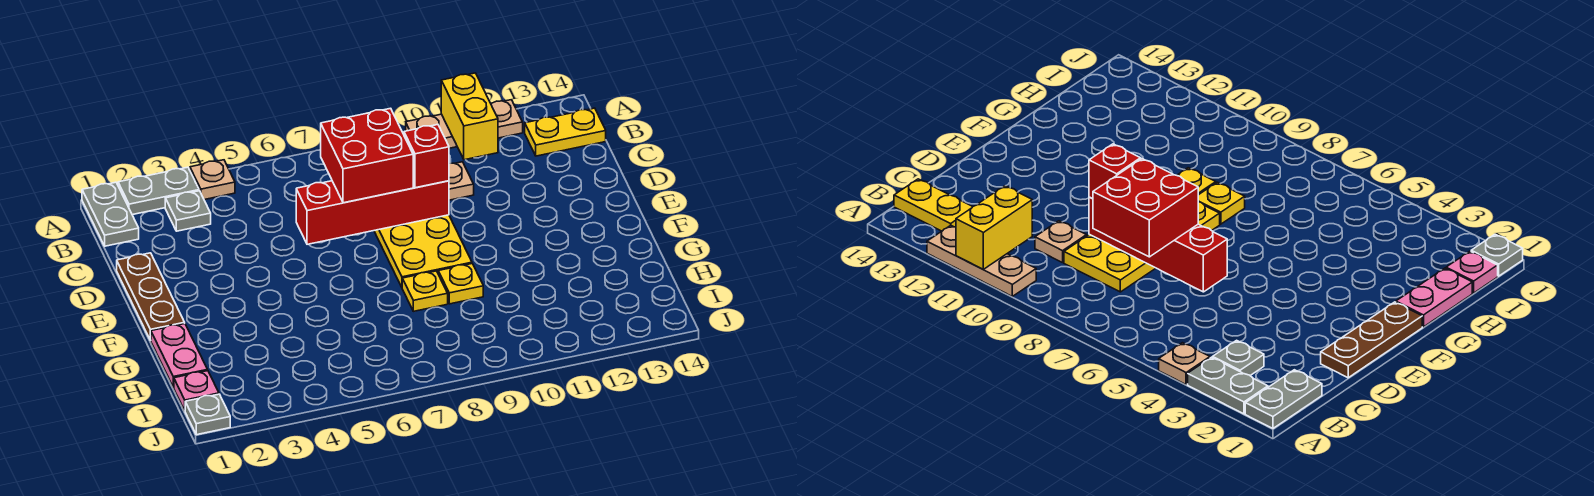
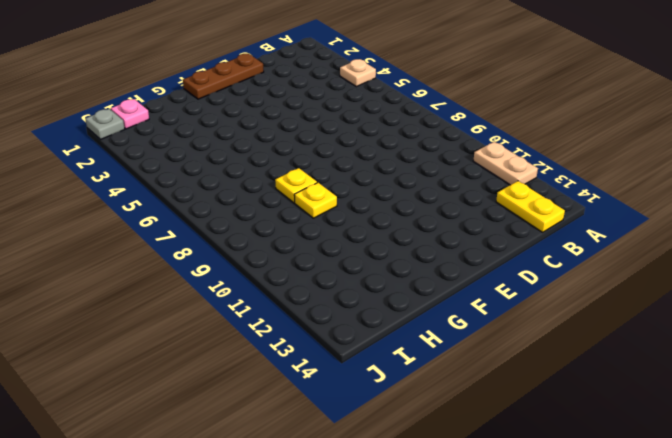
tan 1x2 plate [473,142,538,185] -> tan 1x3 plate [406,100,523,148]
none -> grey 1x2 plate [82,182,139,246]
none -> grey 1x2 plate [118,167,199,215]
none -> grey 1x1 plate [165,191,211,231]

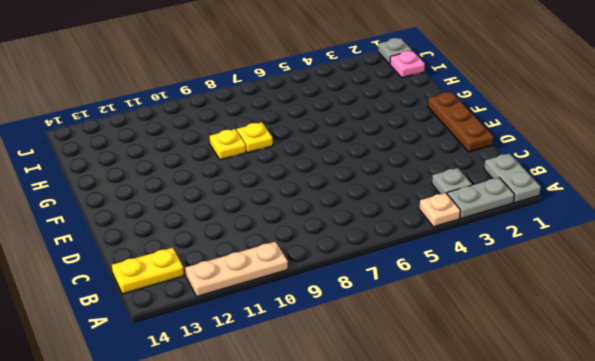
none -> yellow 2x4 plate [374,215,472,287]
none -> tan 1x1 plate [449,162,474,200]
none -> pink 1x2 plate [151,324,208,388]

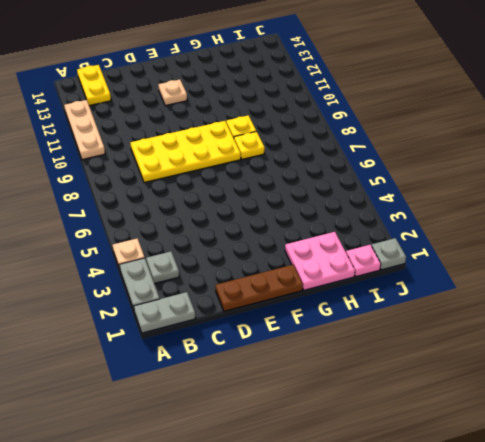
tan 1x1 plate [158,80,187,106] -> tan 1x1 plate moved to [449,162,474,200]
pink 2x2 plate [285,232,355,290] -> pink 1x2 plate [151,324,208,388]
none -> yellow 1x2 brick [441,73,498,160]
none -> red 1x4 brick [296,181,449,244]
none -> red 2x2 brick [321,108,413,203]

